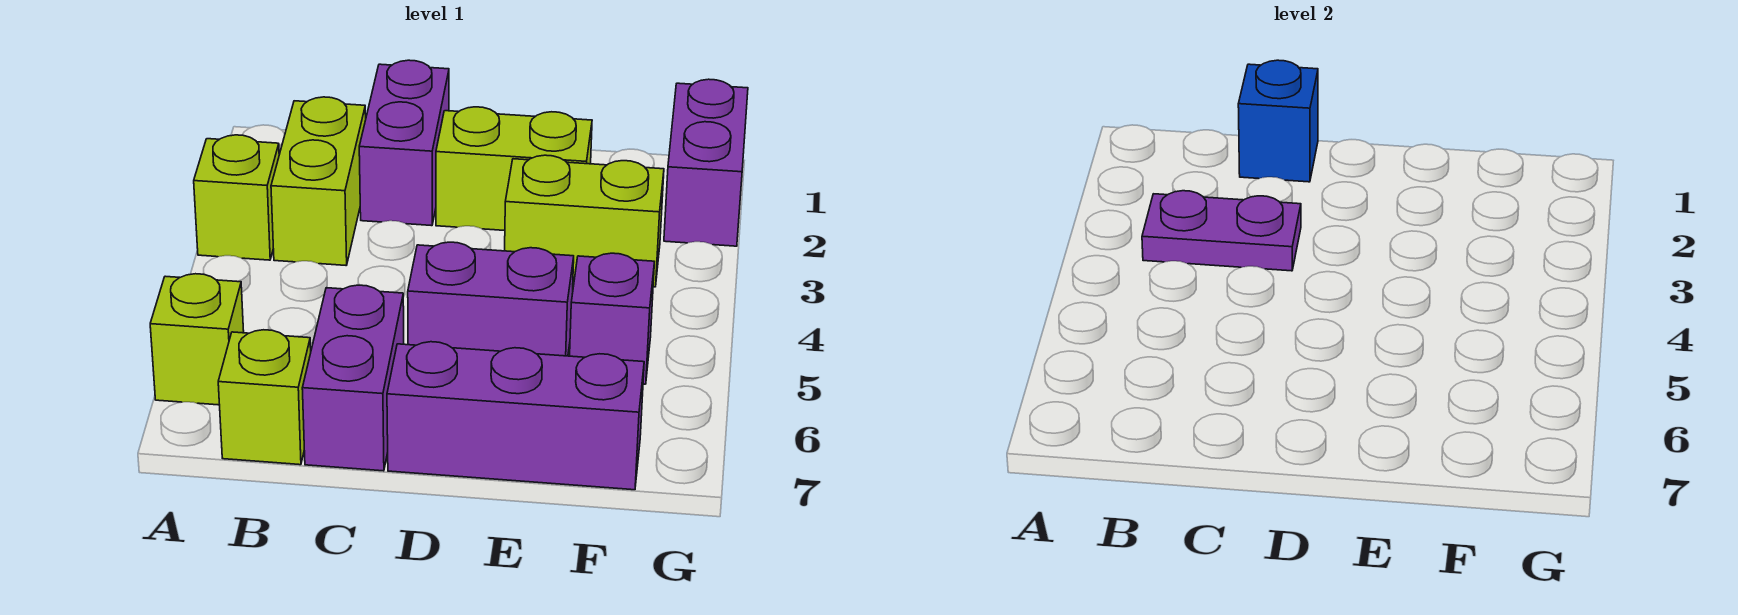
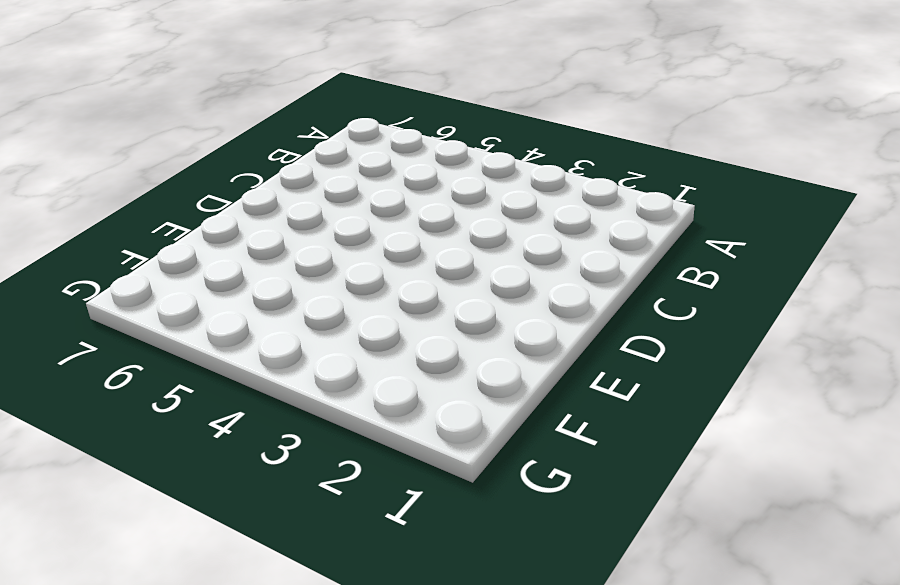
none -> lime 1x1 brick [194,135,279,260]
none -> lime 1x1 brick [150,274,244,405]
none -> lime 1x2 brick [271,97,366,265]

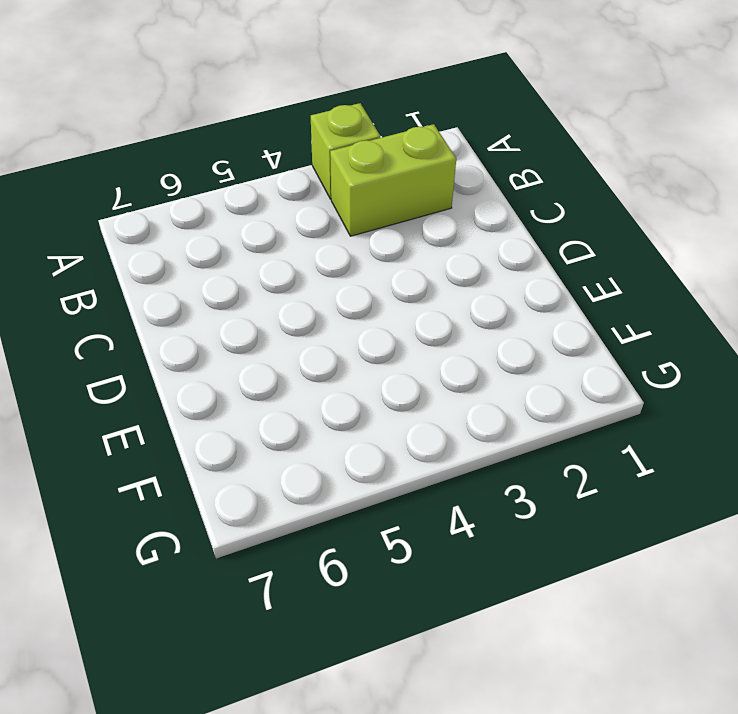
none -> lime 1x1 brick [150,274,244,405]
none -> lime 1x1 brick [218,330,311,465]
none -> purple 1x2 brick [359,60,449,226]

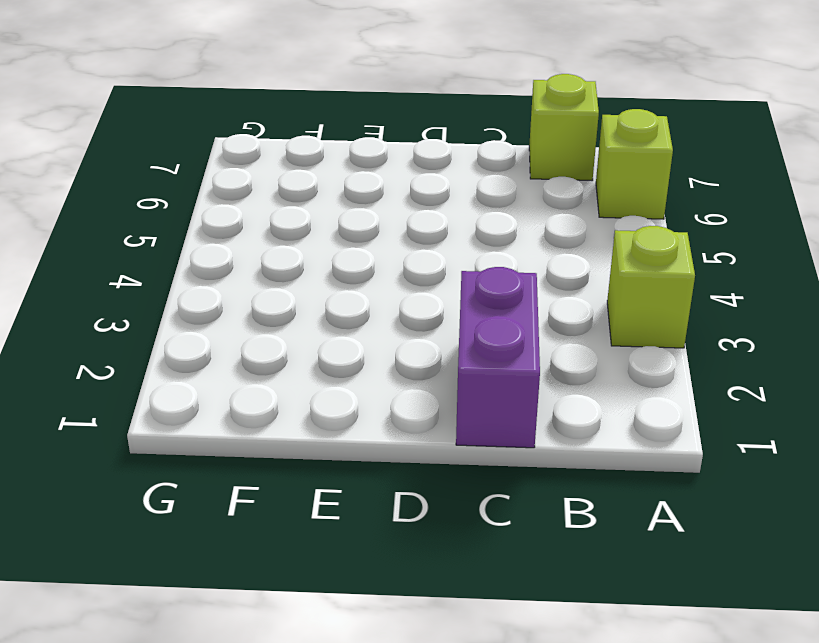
none -> lime 1x2 brick [271,97,366,265]
none -> purple 1x2 brick [302,285,404,471]
none -> lime 1x2 brick [436,107,592,231]

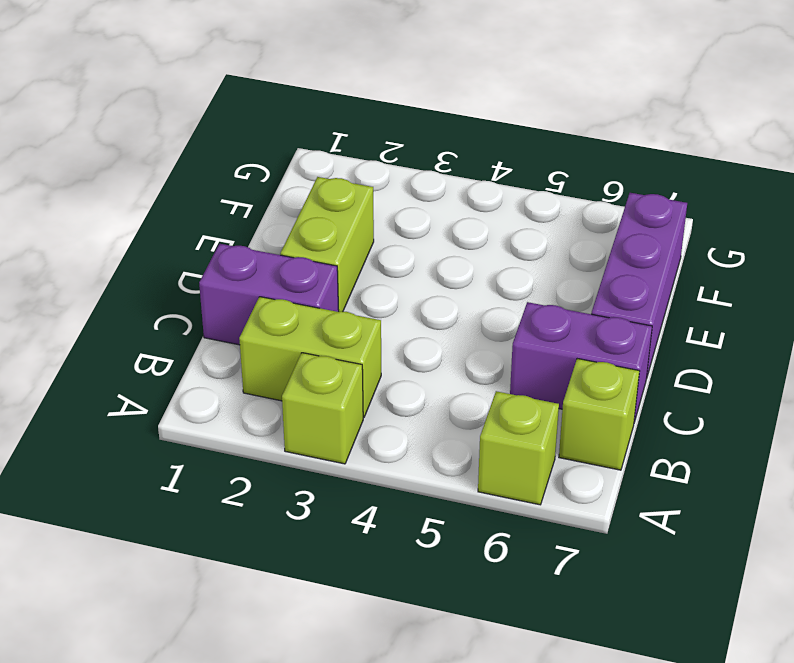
none -> purple 1x2 brick [408,242,574,356]
none -> lime 1x2 brick [505,155,664,287]
none -> purple 1x1 brick [570,253,654,384]

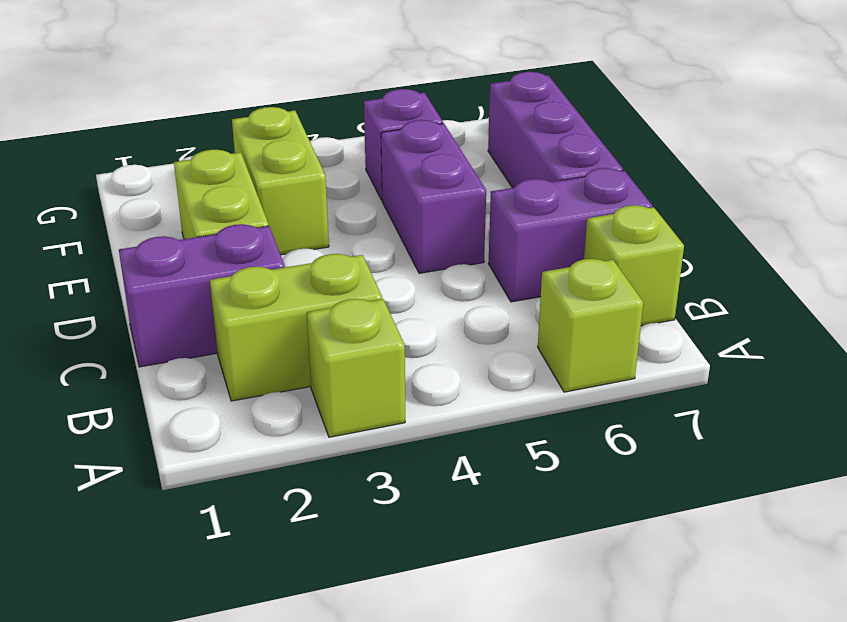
none -> purple 1x2 brick [664,79,748,246]
none -> purple 1x2 plate [1142,191,1301,271]
none -> blue 1x1 brick [1238,60,1318,182]

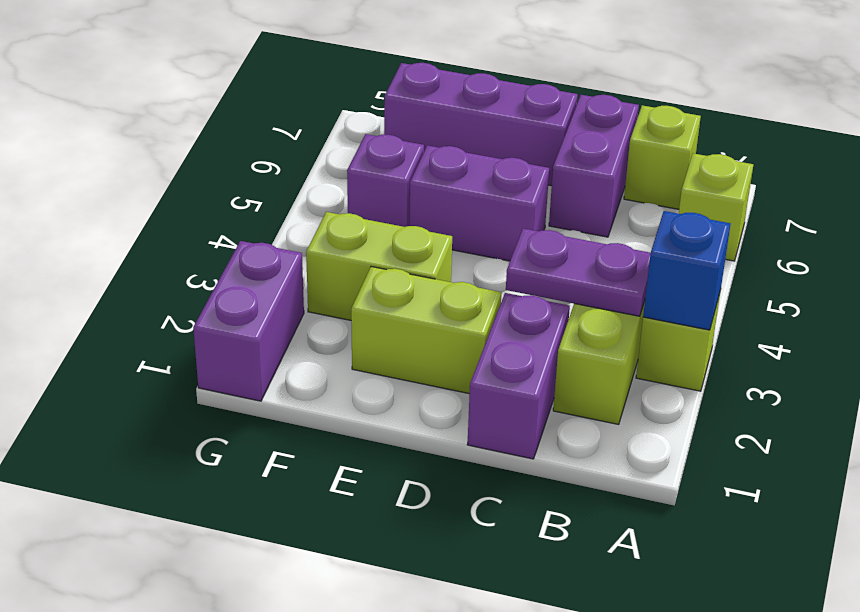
blue 1x1 brick [643,211,730,330] -> blue 1x1 brick moved to [1238,60,1318,182]

